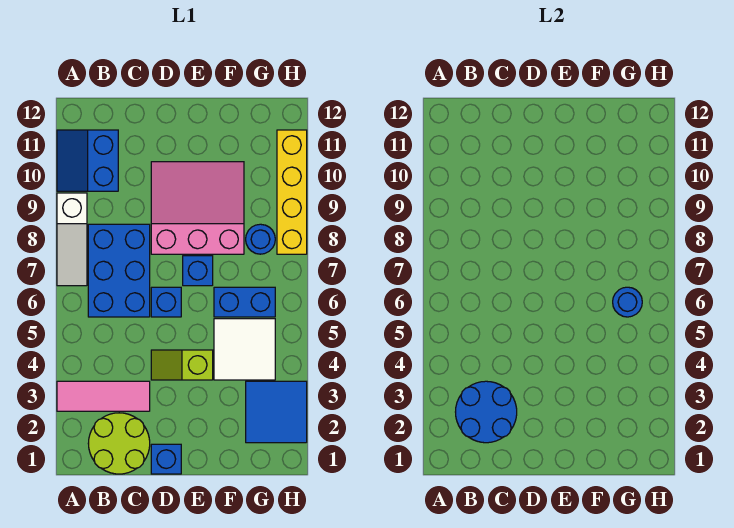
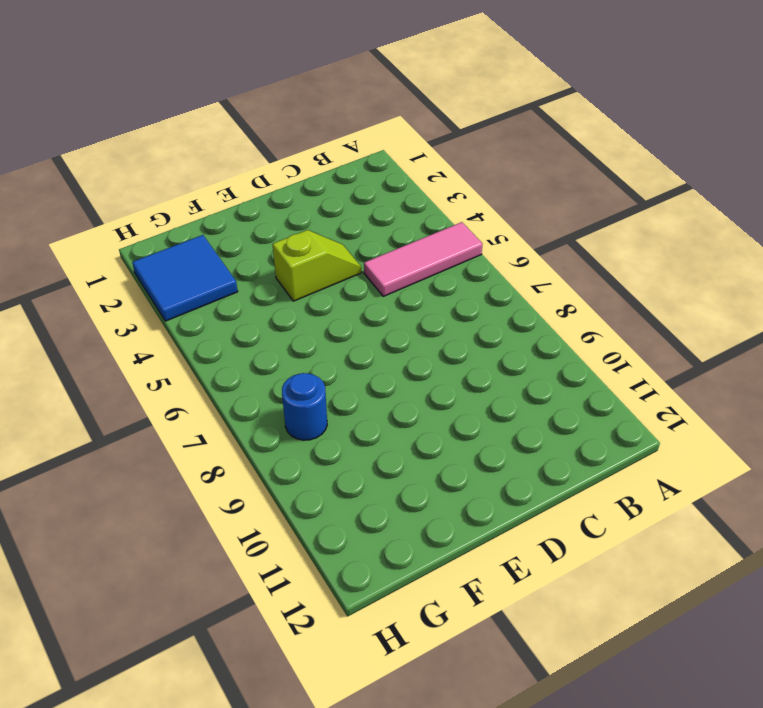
pink 1x3 tile [364,222,482,296] -> pink 1x3 tile moved to [57,381,150,411]
none -> white 1x3 slope [57,193,87,286]
none -> blue 2x2 slope [57,130,118,191]
none -> lime 2x2 round brick [88,413,150,474]

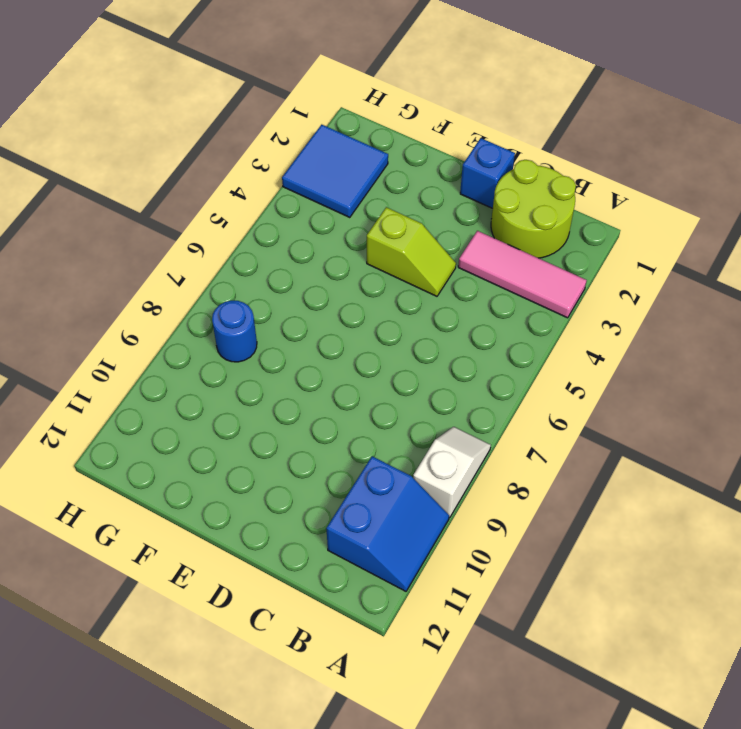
white 1x2 slope [413,427,491,518] -> white 1x3 slope [57,193,87,286]
none -> blue 2x3 brick [88,224,150,317]
none -> blue 1x1 brick [151,287,181,317]
none -> pink 3x3 slope [151,162,244,254]

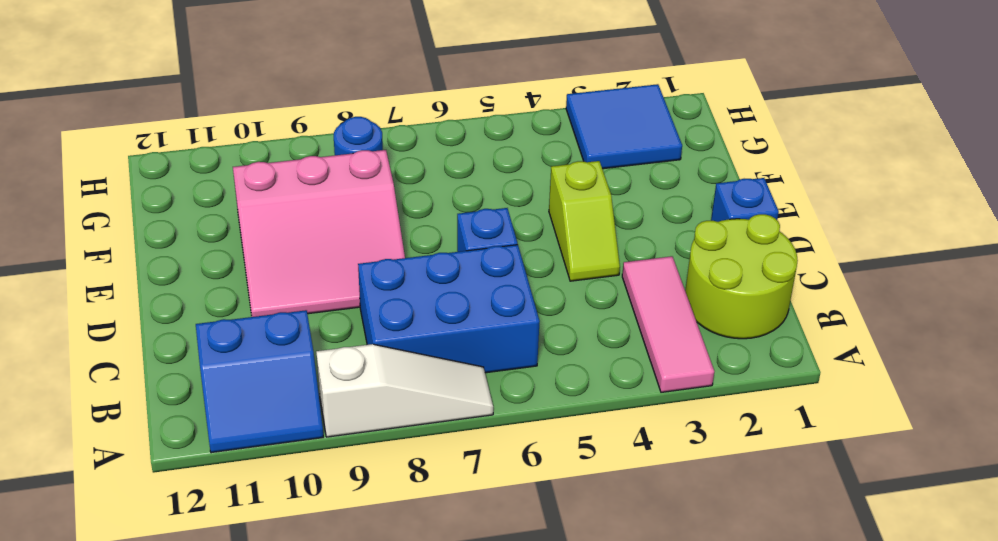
pink 3x3 slope [233,150,405,317] -> pink 3x3 slope turned to [151,162,244,254]
none -> blue 1x1 brick [183,256,213,286]
none -> white 2x2 tile [214,319,275,380]
none -> blue 1x2 brick [214,287,275,317]

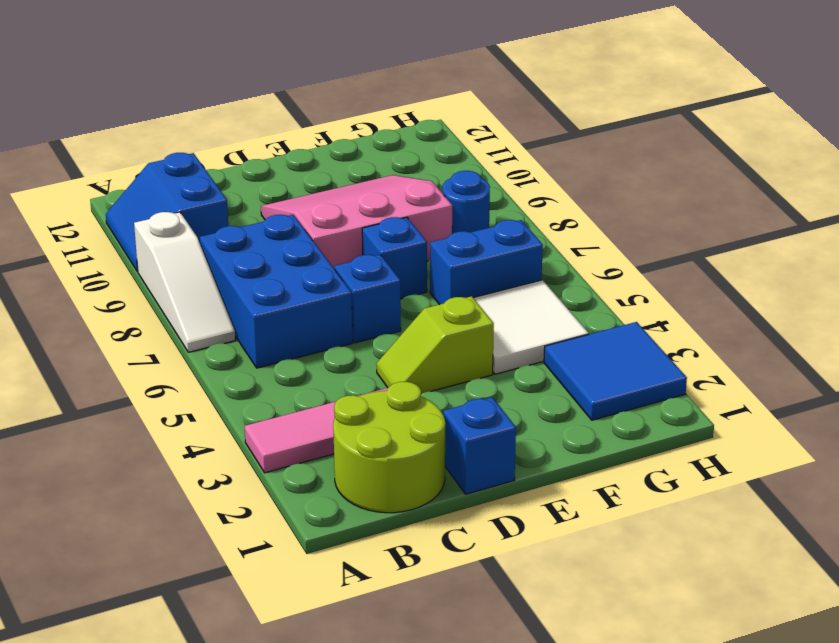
none -> yellow 1x4 brick [277,130,307,254]
none -> blue 2x2 round brick [456,381,517,443]
none -> blue 1x1 round brick [613,287,642,317]

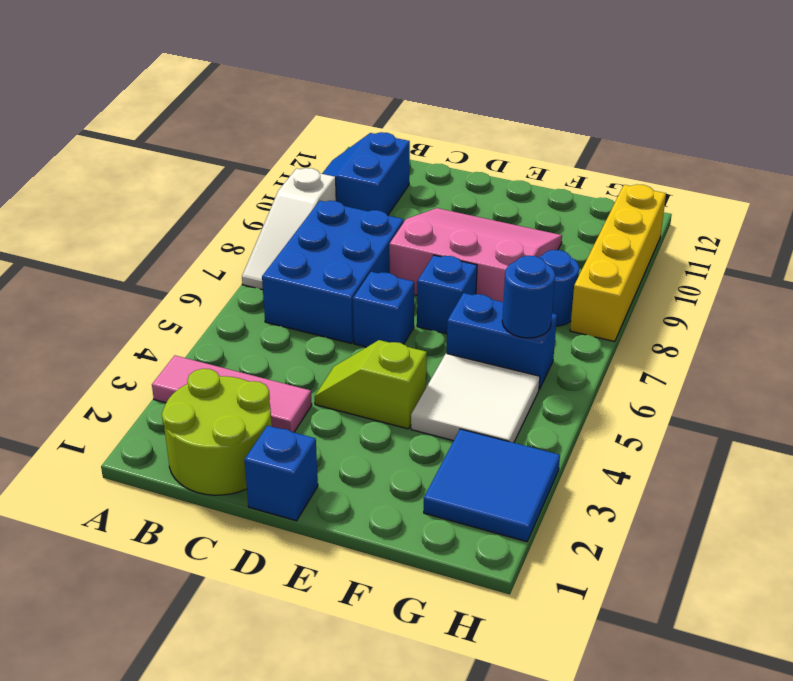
none -> blue 2x2 round brick [456,381,517,443]

